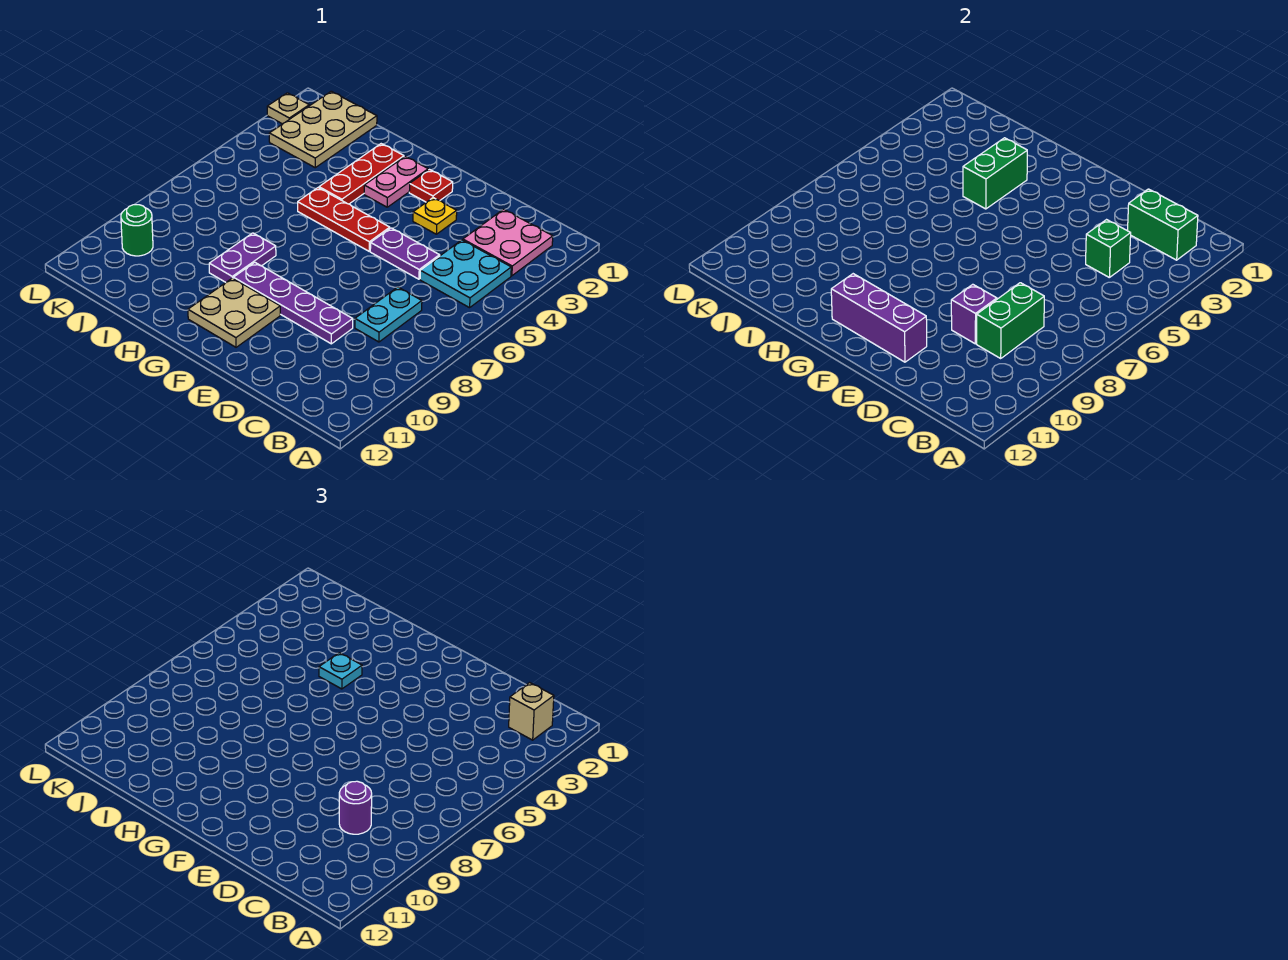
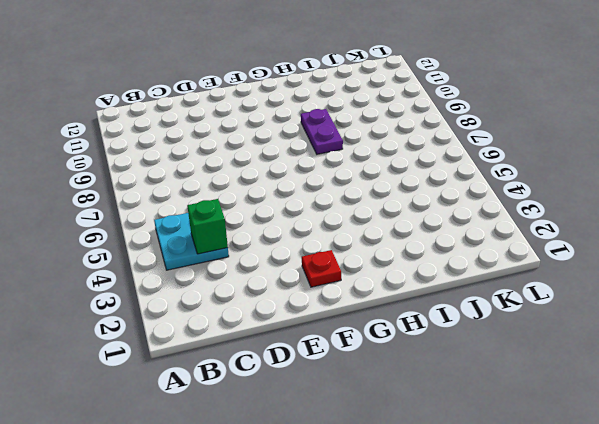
none -> pink 2x2 plate [463,209,553,276]
none -> cyan 1x2 plate [355,287,422,342]
none -> purple 1x2 plate [370,228,440,279]

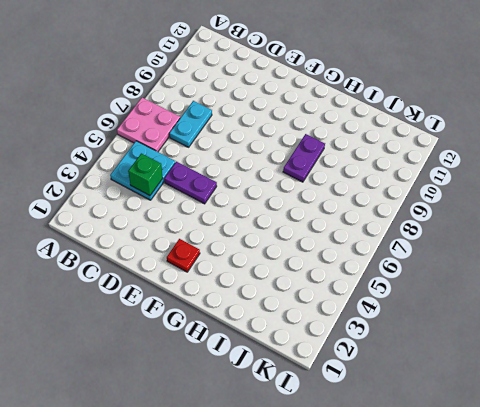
pink 2x2 plate [117,98,180,152] -> pink 2x2 plate moved to [463,209,553,276]
none -> purple 1x4 plate [233,262,353,344]
none -> yellow 1x1 plate [413,198,457,234]
none -> red 1x3 plate [298,188,390,251]

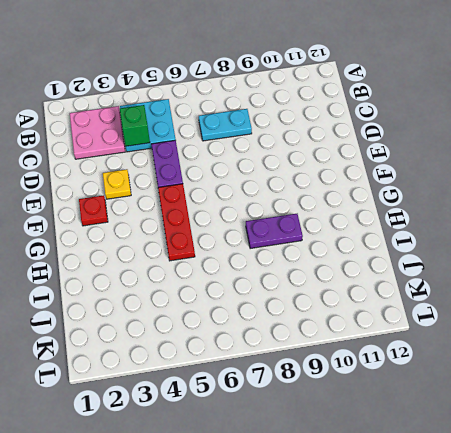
none -> purple 1x4 plate [233,262,353,344]
none -> tan 2x2 plate [188,278,280,347]
none -> pink 1x2 plate [364,156,428,207]

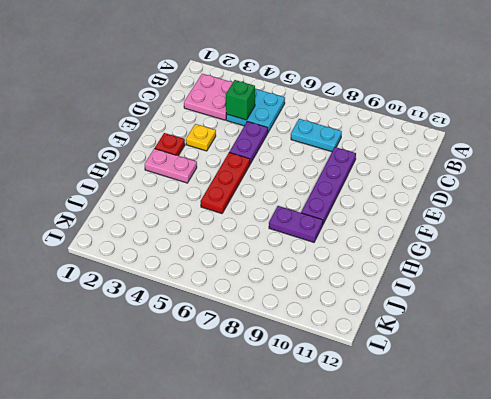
none -> tan 2x2 plate [188,278,280,347]
none -> red 1x3 plate [319,144,404,204]
none -> tan 2x3 plate [269,91,377,168]

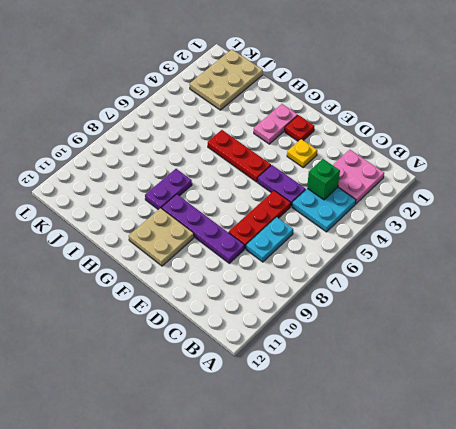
red 1x3 plate [229,191,291,249] -> red 1x3 plate moved to [319,144,404,204]
none -> green 1x1 round brick [121,205,153,256]
none -> tan 1x1 plate [267,93,309,124]
none -> green 1x2 brick [1128,189,1198,260]

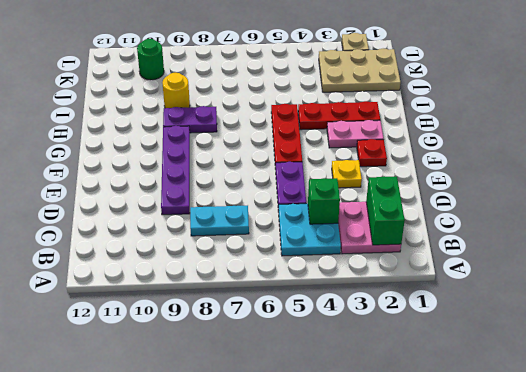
yellow 1x1 round brick [162,73,190,108] -> none
none -> tan 2x2 plate [188,278,280,347]
none -> green 1x2 brick [977,283,1044,358]
none -> purple 1x1 brick [951,284,997,344]

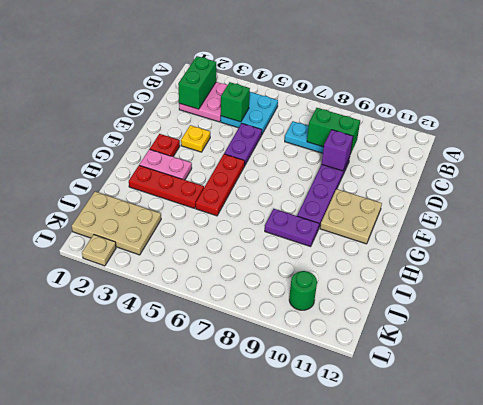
none -> purple 1x3 brick [831,274,927,362]
none -> green 1x2 brick [963,138,1027,209]
none -> tan 1x1 brick [509,683,554,740]

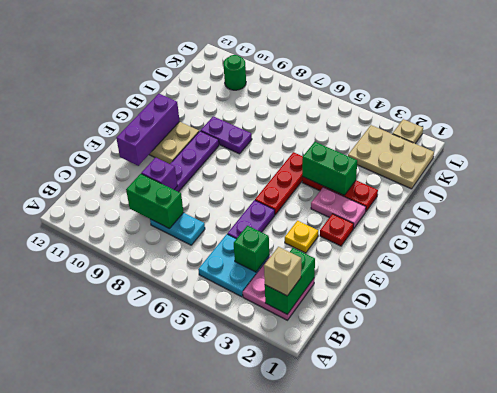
none -> purple 1x1 round brick [339,781,372,834]
none -> cyan 1x1 plate [319,653,362,689]

